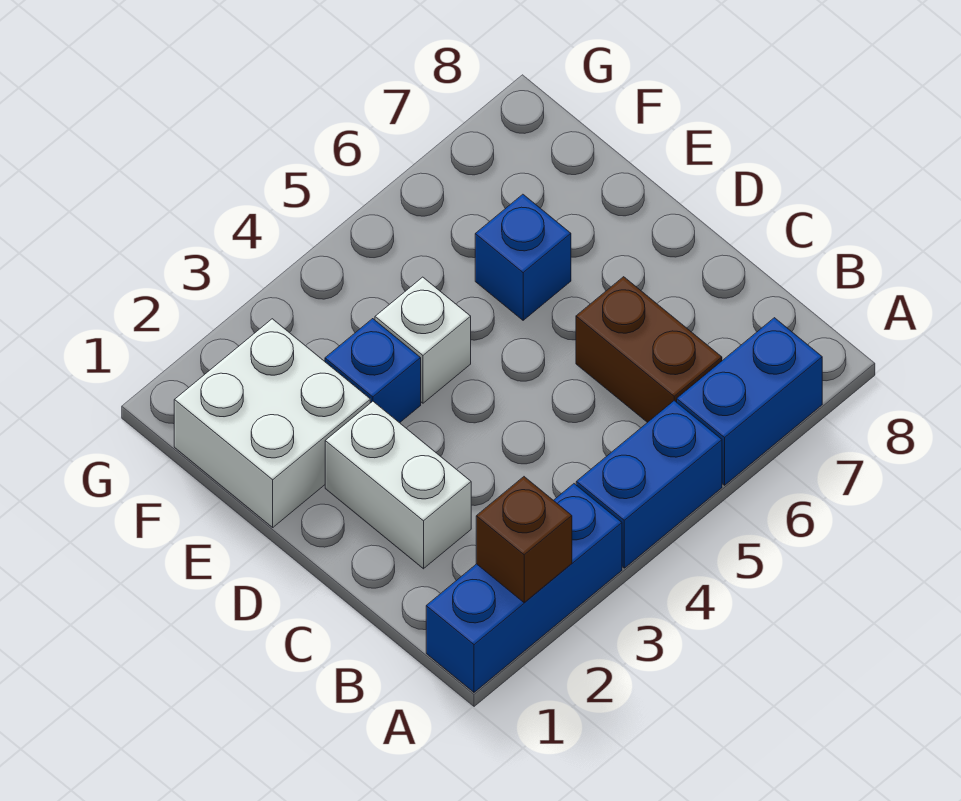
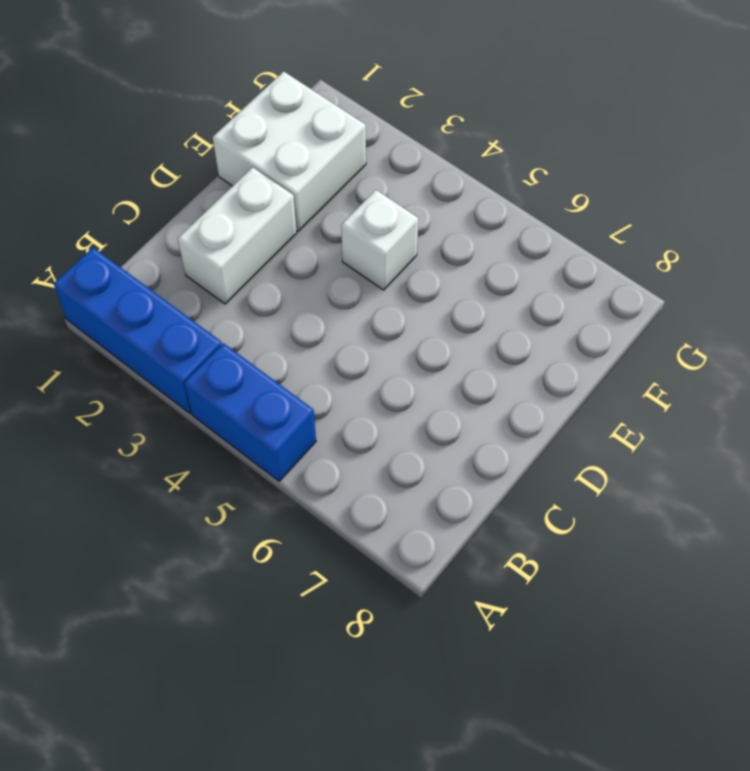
none -> blue 1x2 brick [677,318,822,485]
none -> brown 1x2 brick [576,277,722,423]

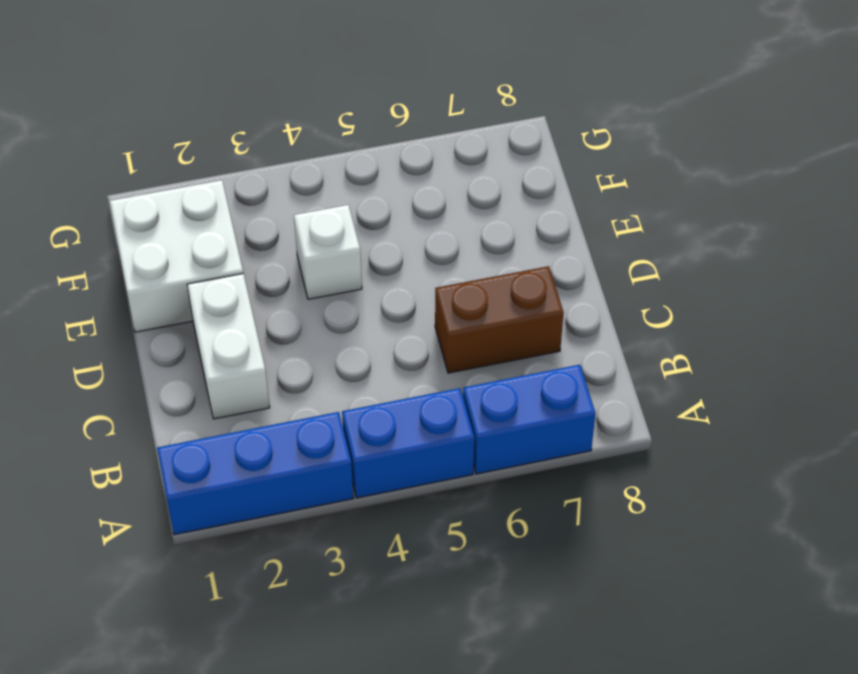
brown 1x2 brick [435,266,564,373] -> brown 1x2 brick turned to [576,277,722,423]
none -> blue 1x1 brick [325,319,421,423]
none -> blue 1x1 brick [475,194,571,320]

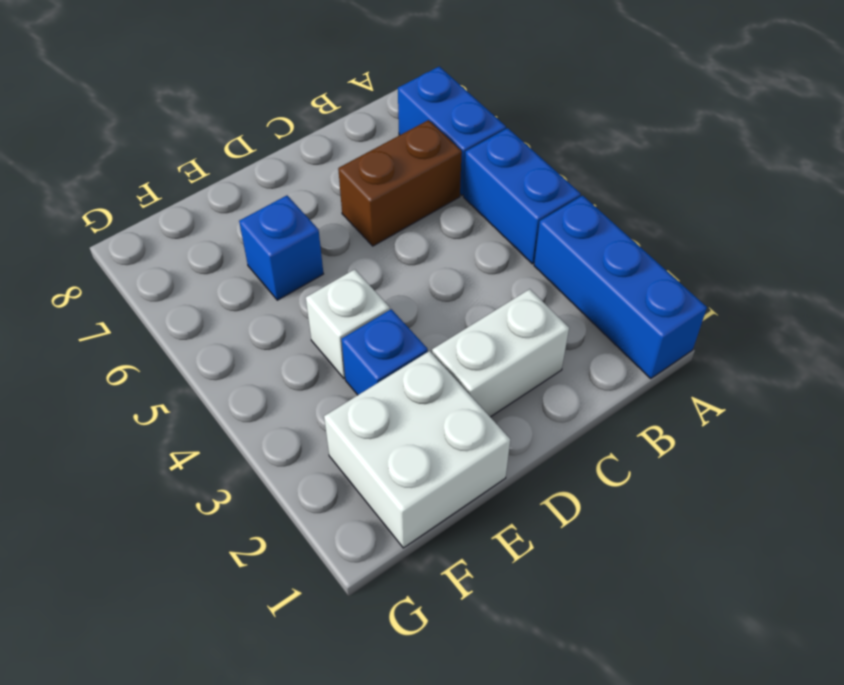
none -> brown 1x1 brick [476,477,572,603]

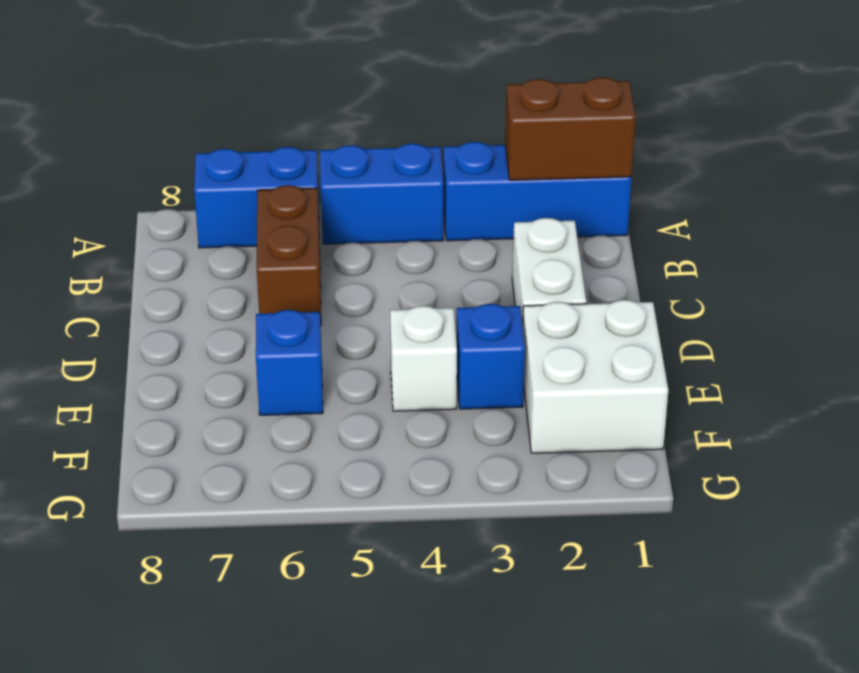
brown 1x2 brick [505,77,636,180] -> brown 1x1 brick [476,477,572,603]

